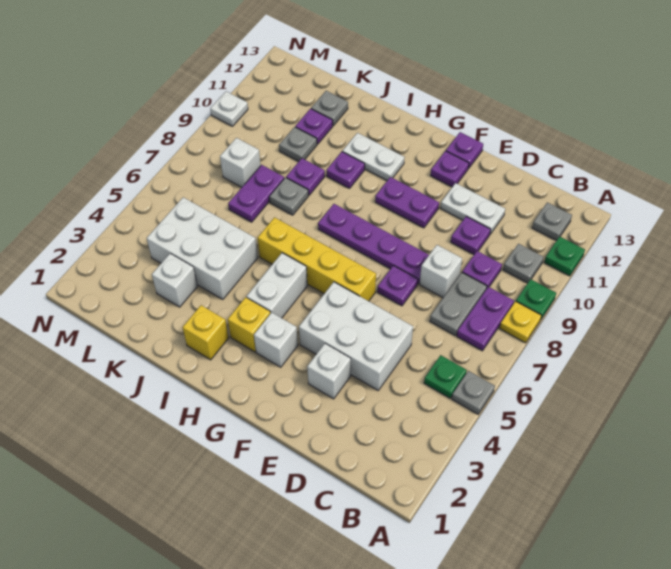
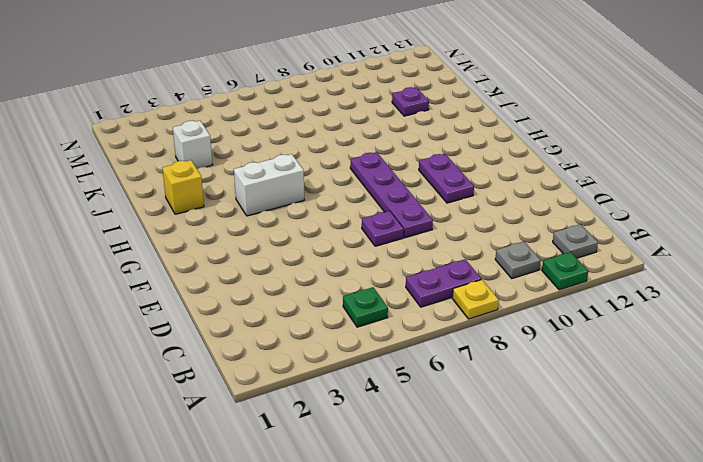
none -> grey 1x1 plate [452,371,495,414]
none -> green 1x1 plate [516,279,556,320]
none -> grey 1x2 plate [430,272,487,335]
none -> purple 1x1 plate [462,251,502,289]

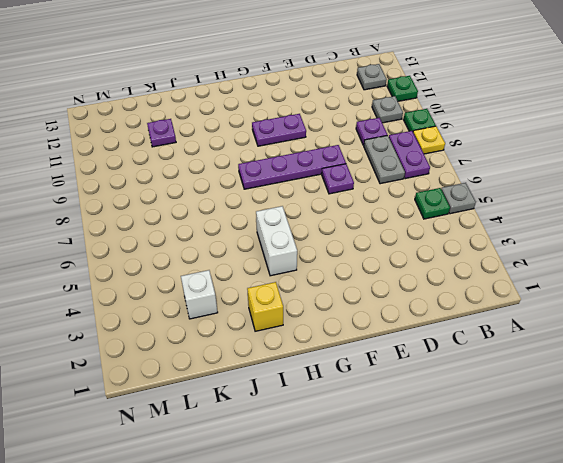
none -> white 2x3 brick [299,282,413,390]
none -> white 1x1 brick [420,245,462,297]
none -> purple 1x1 plate [451,216,491,255]
none -> white 1x2 plate [441,183,505,234]

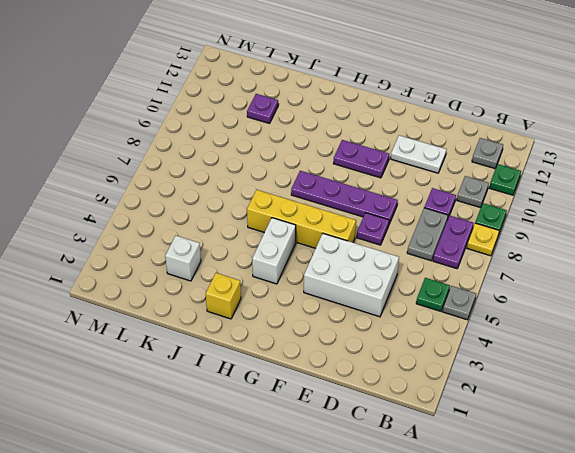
none -> white 1x1 brick [420,245,462,297]
none -> purple 1x1 plate [451,216,491,255]
none -> white 1x1 brick [307,344,351,399]
none -> purple 1x1 plate [431,151,469,187]

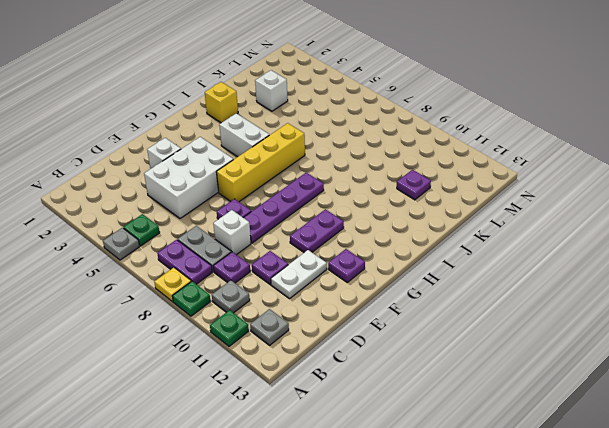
none -> purple 1x1 plate [446,132,483,168]
none -> white 1x1 brick [254,312,298,367]
none -> yellow 1x1 brick [228,297,270,352]
none -> white 1x2 plate [342,133,405,180]

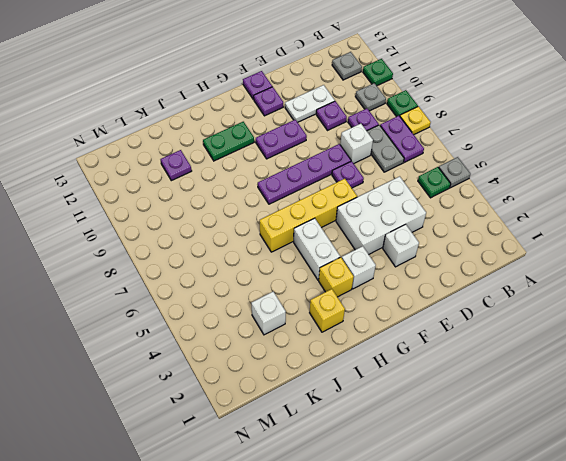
green 1x2 plate [203,122,254,161] -> white 1x2 plate [342,133,405,180]
none -> purple 1x1 plate [327,152,365,188]
none -> white 2x3 brick [147,197,258,299]
none -> grey 1x1 plate [269,178,308,215]
none -> purple 1x1 plate [286,158,325,195]

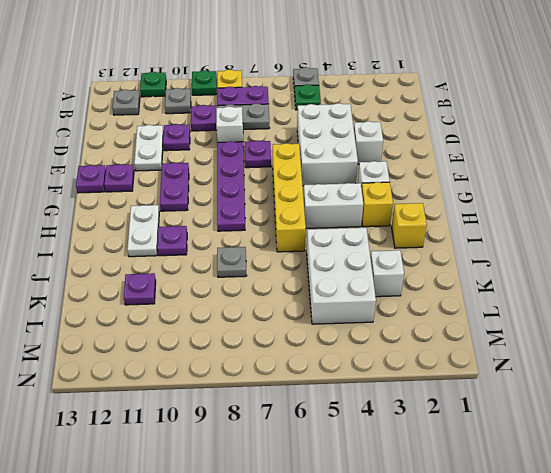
none -> purple 1x1 plate [286,158,325,195]
none -> purple 1x2 plate [228,165,284,222]
none -> grey 1x1 plate [279,127,317,162]
none -> grey 1x1 plate [311,91,348,126]

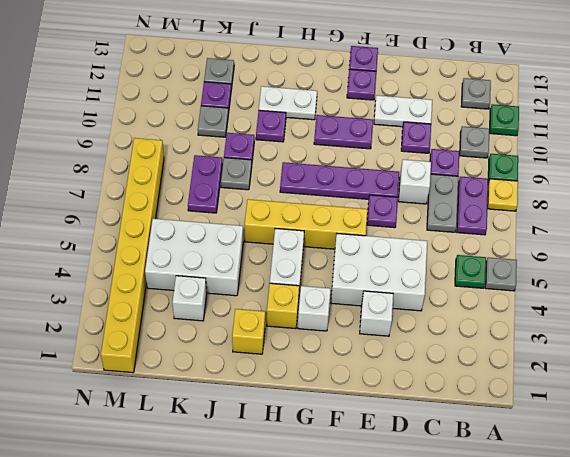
yellow 1x8 brick [101,138,164,373] -> none
none -> white 1x1 brick [220,138,261,187]
none -> white 1x1 plate [210,91,248,126]

